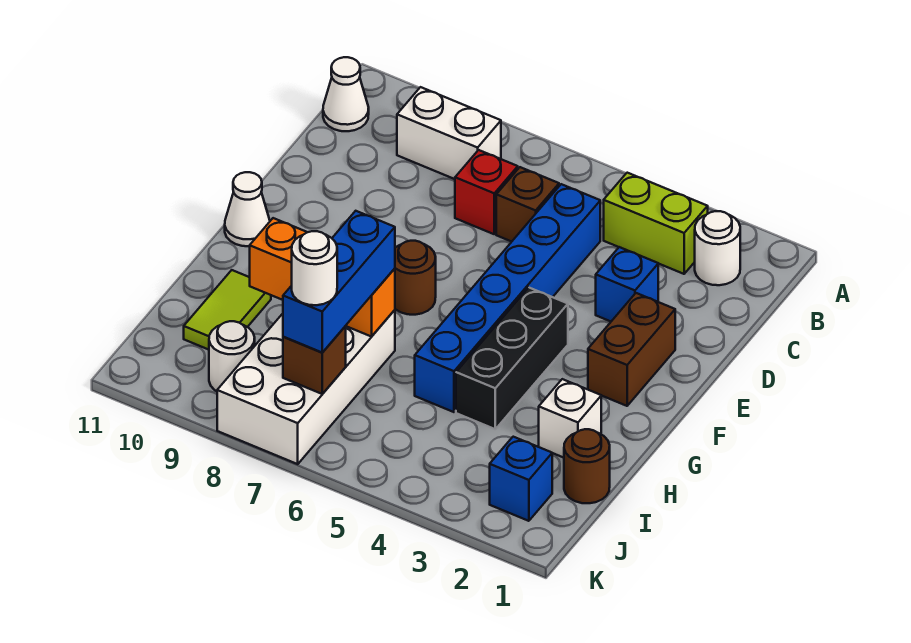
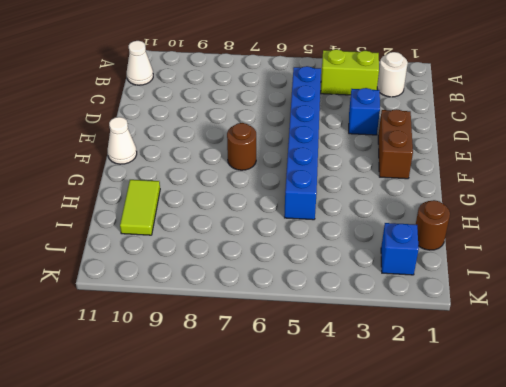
none -> white 1x2 brick [397,87,501,179]
none -> brown 1x1 brick [496,167,559,242]
none -> red 1x1 brick [455,150,518,234]

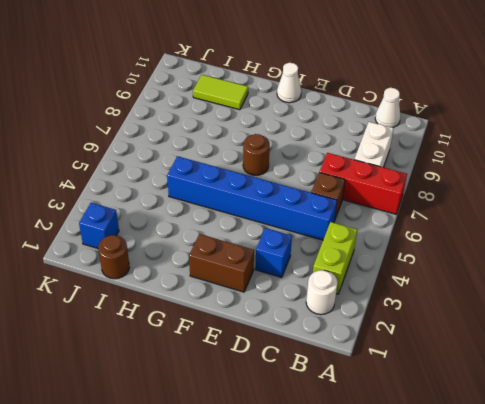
red 1x3 brick [320,153,407,214] -> red 1x1 brick [455,150,518,234]
none -> black 1x3 brick [456,288,568,429]
none -> white 1x1 brick [539,379,601,458]
none -> white 2x4 brick [217,310,395,464]

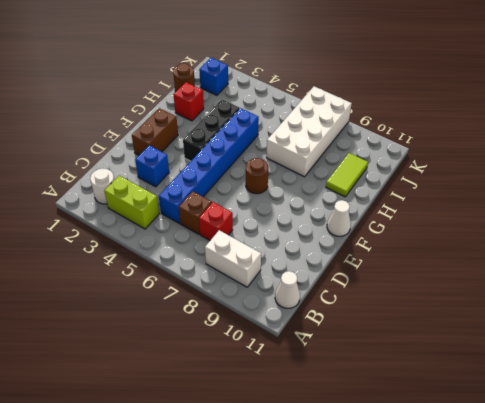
red 1x1 brick [173,82,204,121] -> white 1x1 brick [539,379,601,458]
none -> white 1x1 round brick [209,321,255,391]
none -> orange 1x3 brick [250,218,395,337]
none -> brown 1x1 brick [283,326,346,394]

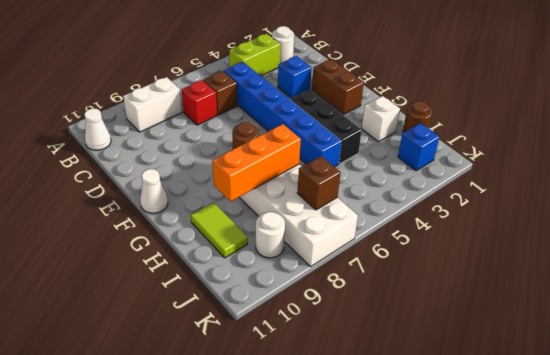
none -> blue 1x3 brick [283,211,395,353]
none -> white 1x1 round brick [292,231,337,305]

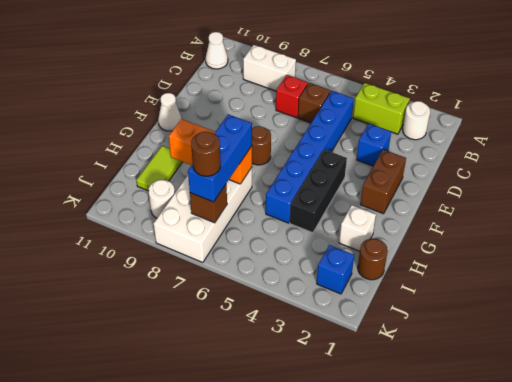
brown 1x1 round brick [191,132,221,176] -> white 1x1 round brick [292,231,337,305]

